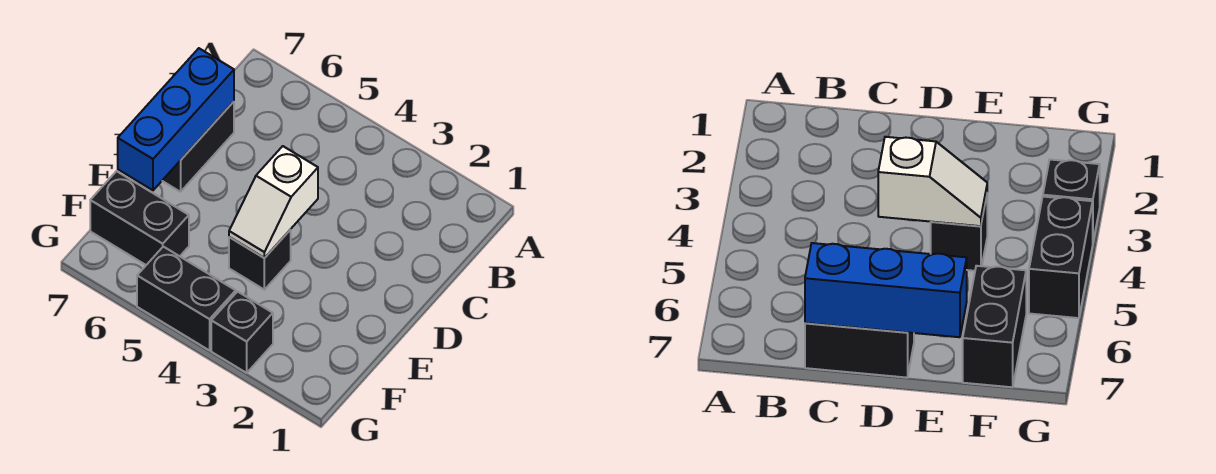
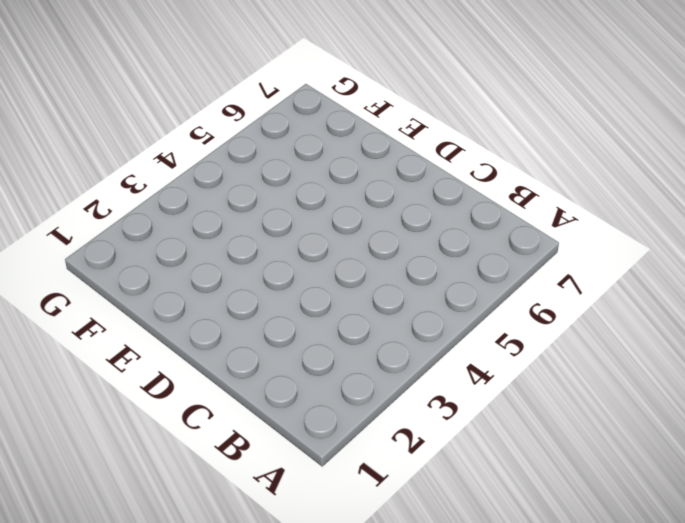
none -> black 1x2 brick [162,102,234,192]
none -> black 1x1 brick [229,230,291,290]

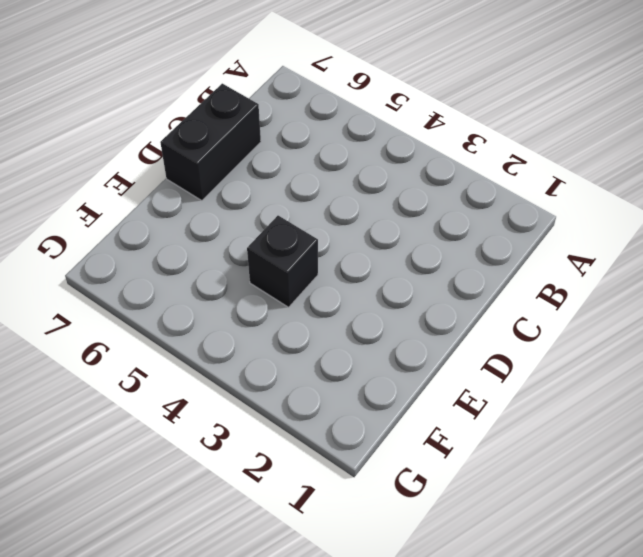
none -> black 1x2 brick [90,171,189,265]
none -> black 1x1 brick [211,292,273,373]

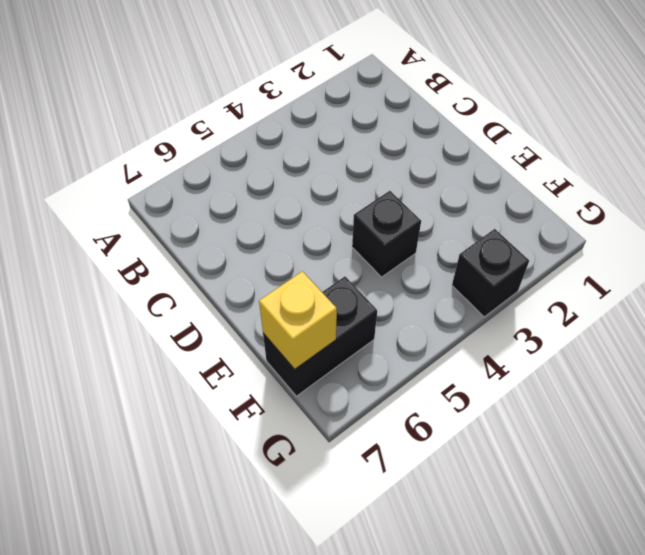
yellow 1x1 brick [259,271,337,369] -> none
none -> black 1x2 brick [162,102,234,192]
none -> black 1x2 brick [137,247,236,350]

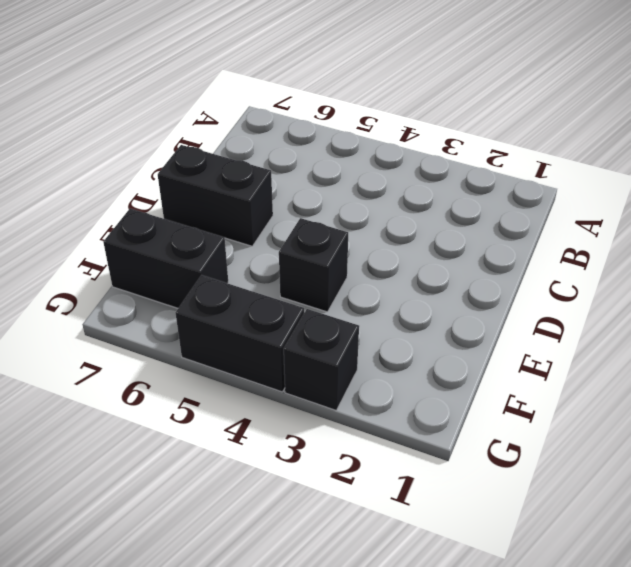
black 1x2 brick [158,145,273,246] -> black 1x2 brick turned to [162,102,234,192]
none -> blue 1x3 brick [118,48,234,190]
none -> white 1x2 slope [229,146,318,258]

